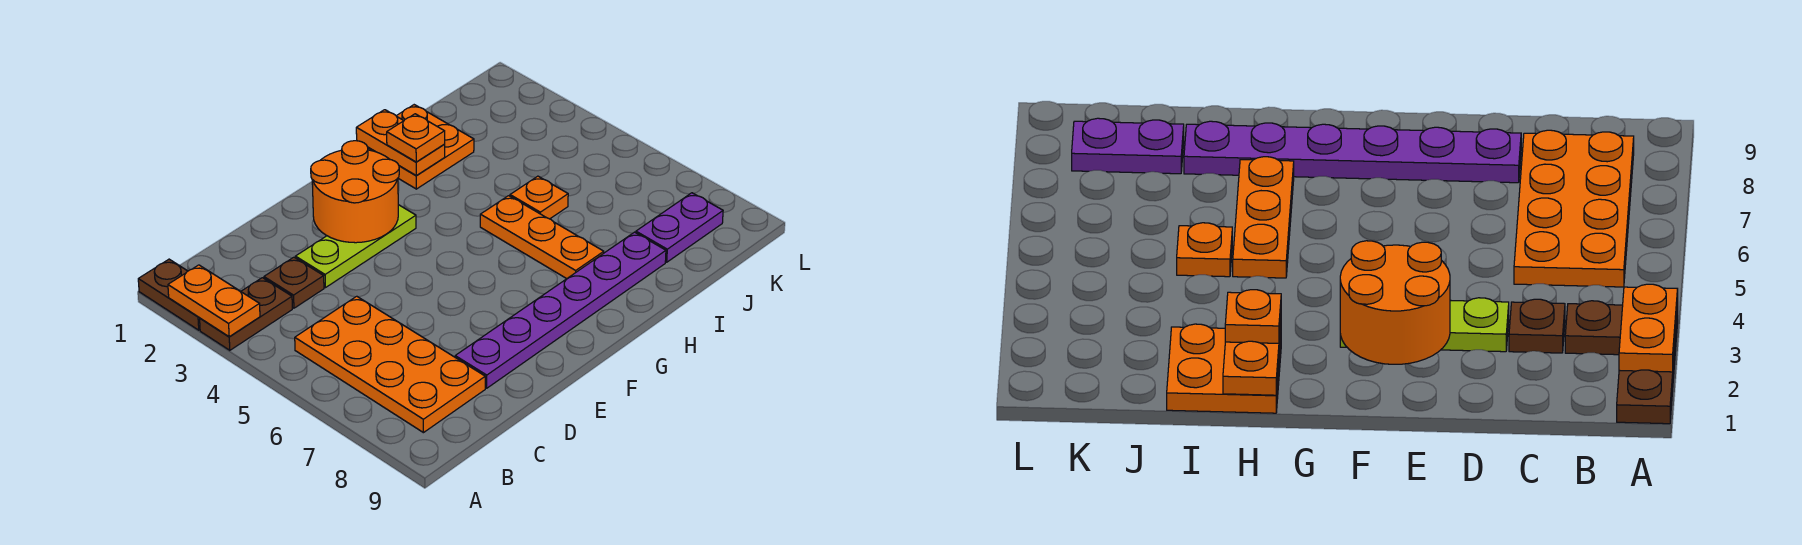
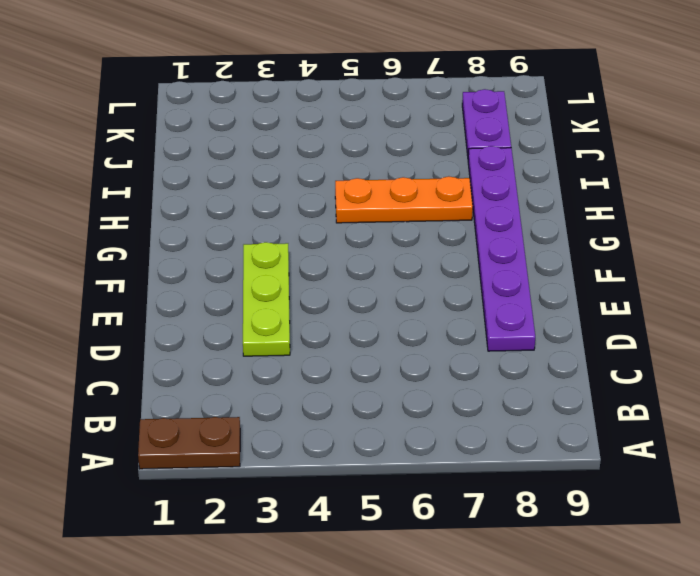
none -> brown 1x2 plate [200,278,292,350]
none -> orange 2x4 plate [295,296,485,433]
none -> brown 1x1 plate [264,257,324,308]

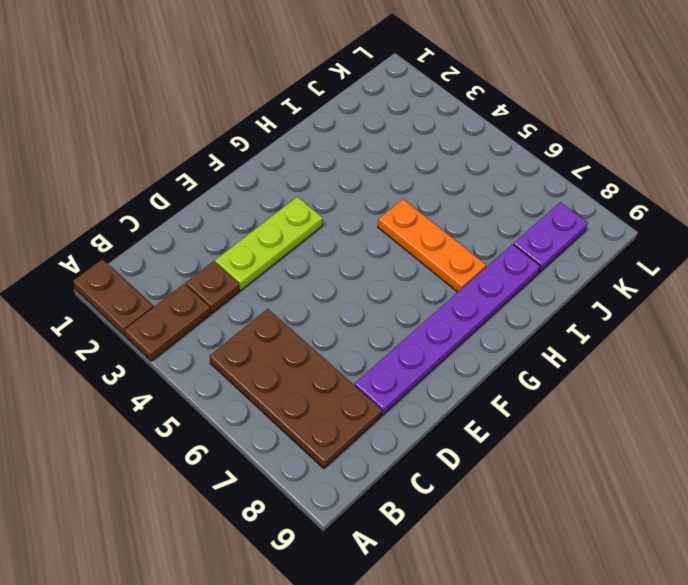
brown 2x4 plate [210,309,382,468] -> orange 2x4 plate [295,296,485,433]
none -> orange 2x2 plate [368,105,474,189]
none -> orange 1x1 plate [510,176,568,219]
none -> orange 1x2 plate [168,265,260,337]

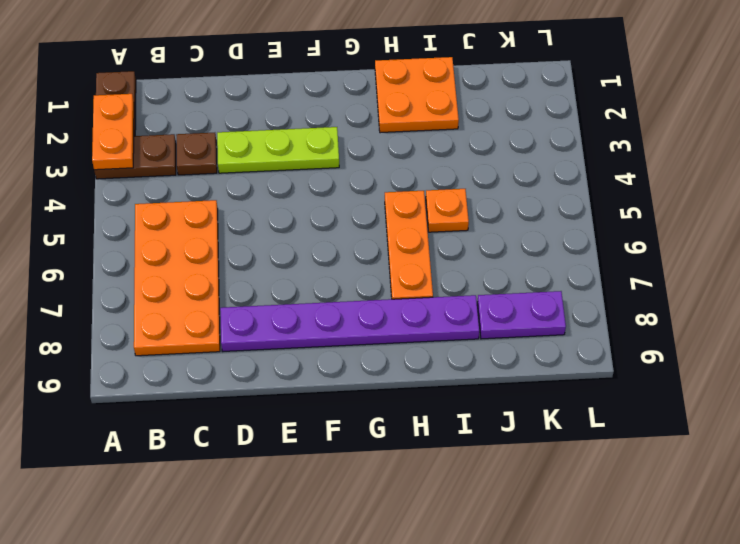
none -> orange 2x2 round brick [311,141,399,243]
none -> orange 1x2 plate [356,110,445,176]
none -> orange 1x1 plate [387,114,445,162]

